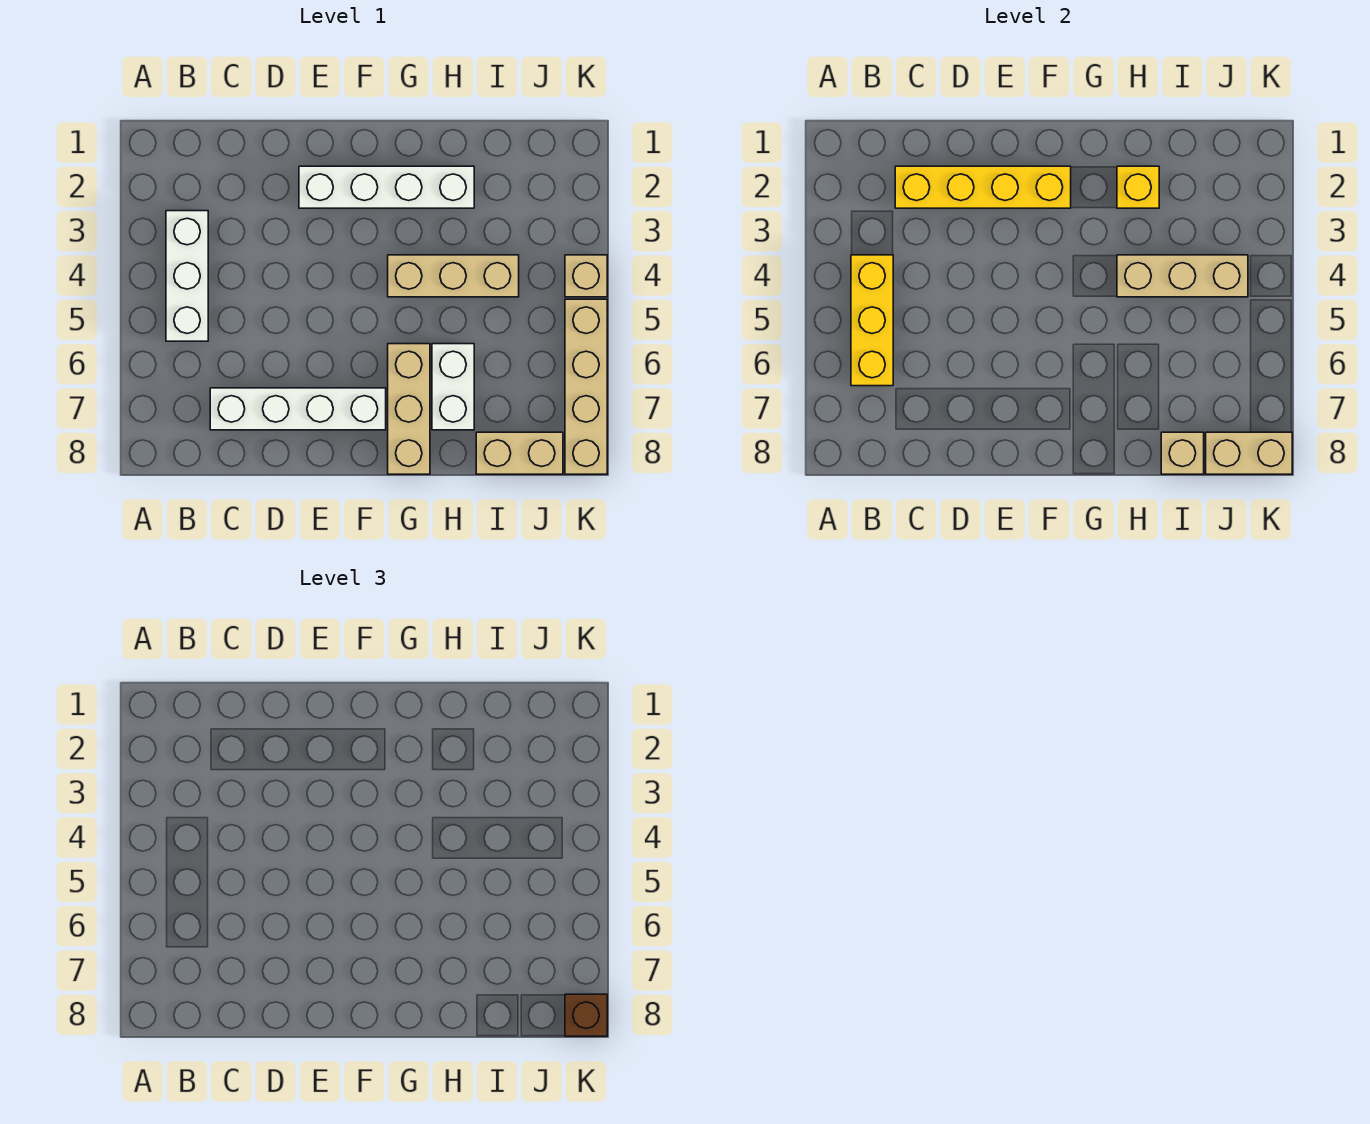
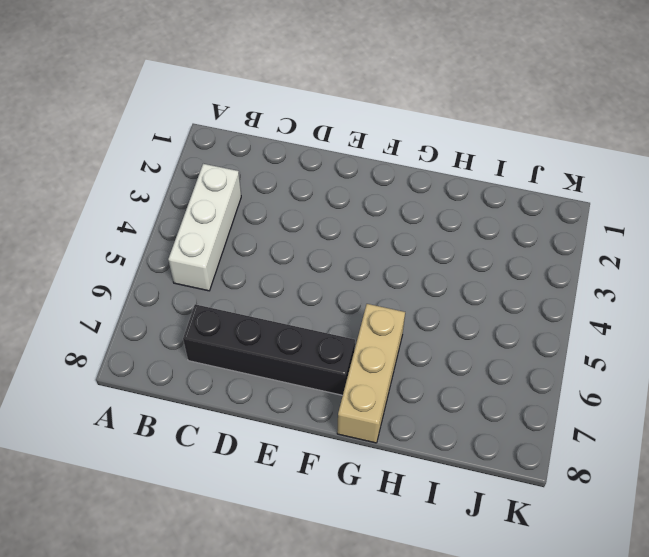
black 1x4 brick [183,304,355,395] -> white 1x4 brick [210,388,386,430]
none -> white 1x4 brick [299,166,474,208]
none -> tan 1x3 brick [388,255,519,297]
none -> white 1x2 brick [432,344,474,430]

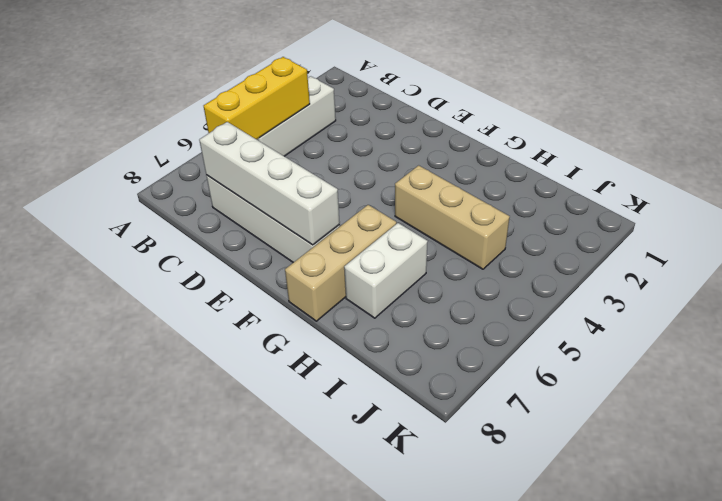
white 1x4 brick [199,122,340,245] -> white 1x4 brick moved to [299,166,474,208]
none -> tan 1x2 brick [476,432,563,474]
none -> tan 1x1 brick [565,255,607,297]
none -> tan 1x4 brick [565,299,607,474]

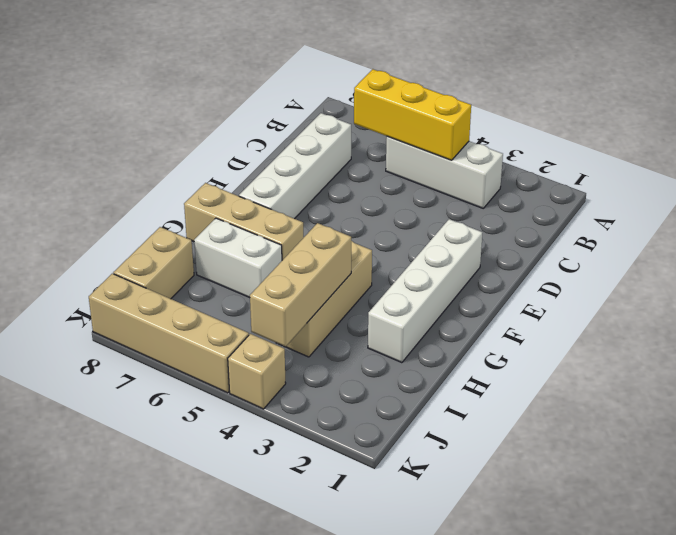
none -> yellow 1x4 brick [895,166,1071,208]
none -> yellow 1x1 brick [1117,166,1159,208]
none -> tan 1x1 brick [1161,432,1204,474]

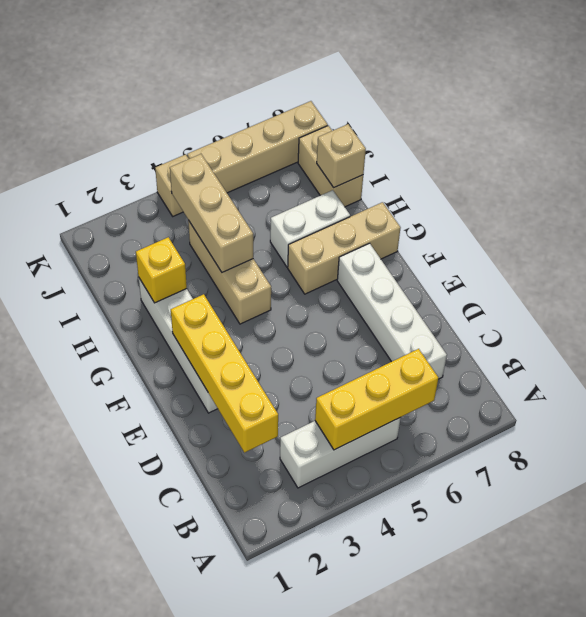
none -> tan 1x2 brick [1206,432,1292,474]
none -> brown 1x1 brick [565,994,607,1036]

